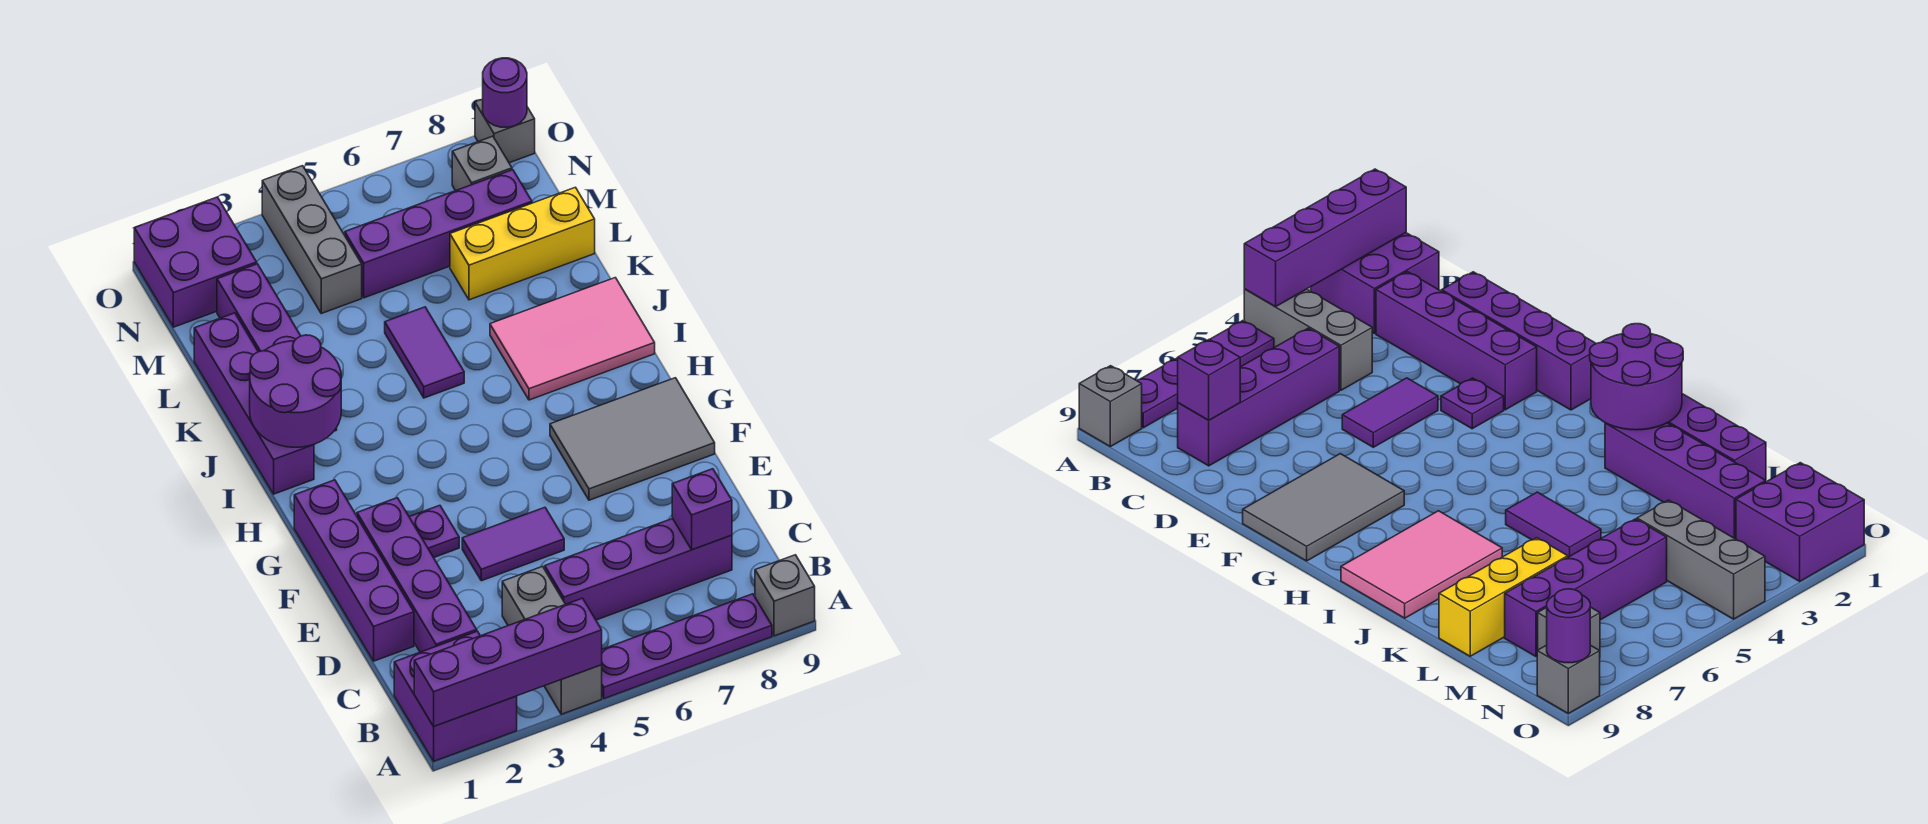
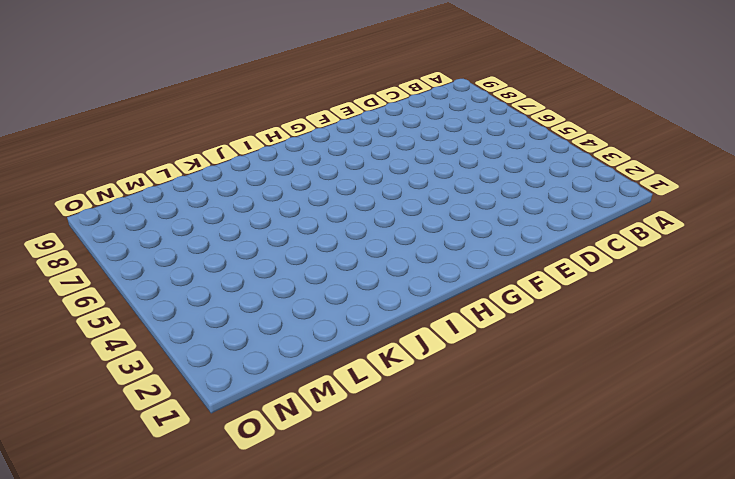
none -> purple 2x2 brick [394,631,517,761]
none -> grey 1x3 brick [502,567,602,714]
none -> purple 1x4 plate [602,594,772,699]

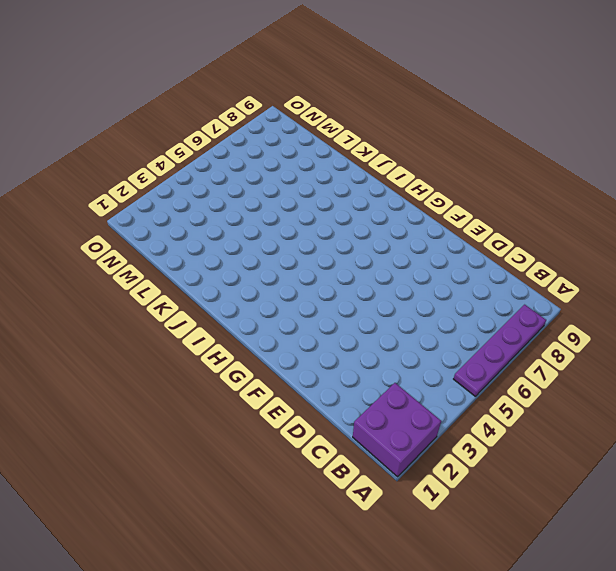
none -> grey 1x3 brick [502,567,602,714]
none -> grey 1x1 brick [755,555,815,636]
none -> purple 1x4 brick [357,498,477,652]

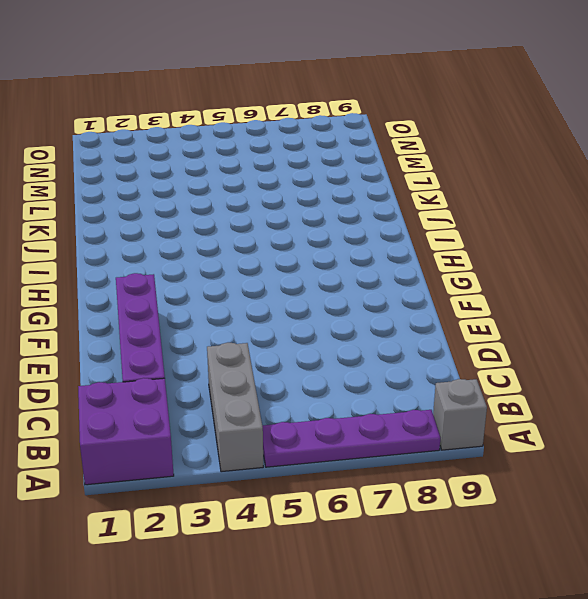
none -> purple 1x4 brick [545,518,732,620]
none -> purple 1x4 brick [294,480,414,661]
none -> purple 1x2 tile [462,507,564,581]

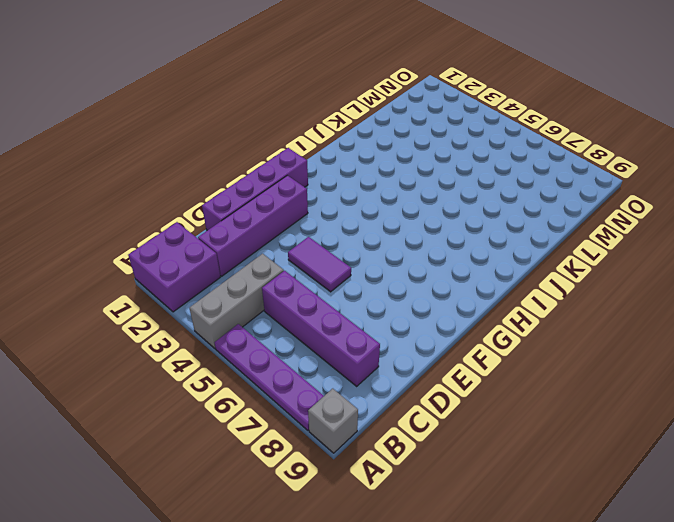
none -> purple 1x1 plate [409,505,459,558]
none -> grey 2x3 tile [550,378,715,500]
none -> purple 1x4 brick [194,313,314,494]

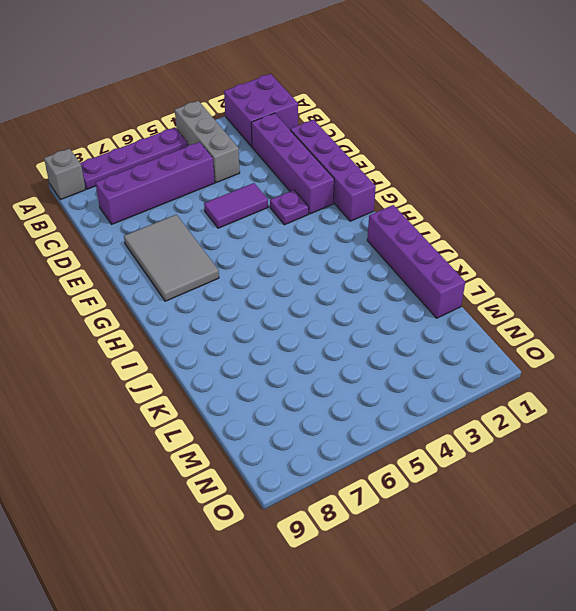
grey 2x3 tile [124,215,219,301] -> grey 2x3 tile turned to [550,378,715,500]
none -> pink 2x3 tile [490,278,655,400]
none -> purple 1x4 brick [217,264,337,431]
none -> purple 1x2 tile [385,307,464,398]

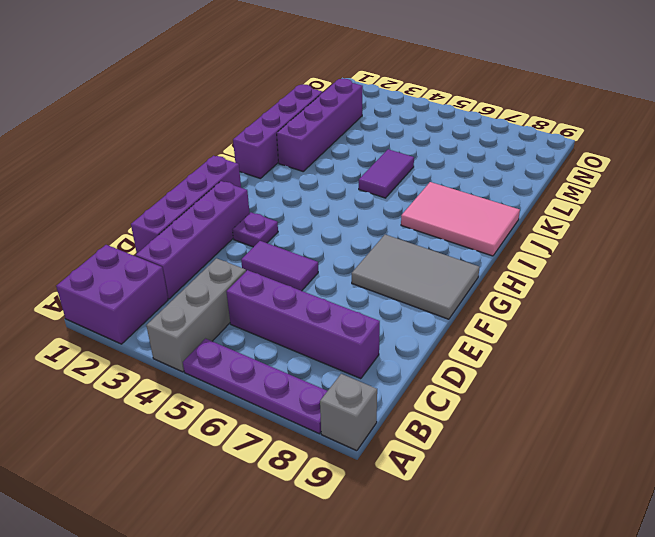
none -> yellow 1x3 brick [450,187,595,300]
none -> grey 1x3 brick [262,166,362,313]
none -> purple 1x4 brick [345,170,532,298]

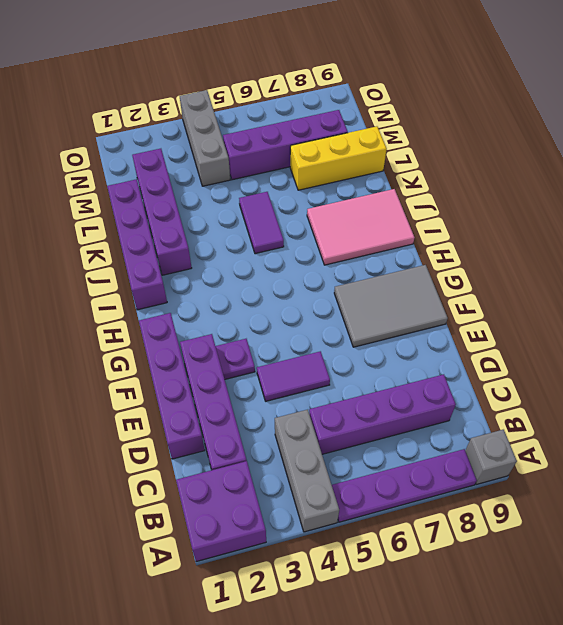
none -> purple 2x2 brick [134,197,257,327]
none -> grey 1x1 brick [452,136,512,191]
none -> grey 1x1 brick [475,99,535,163]

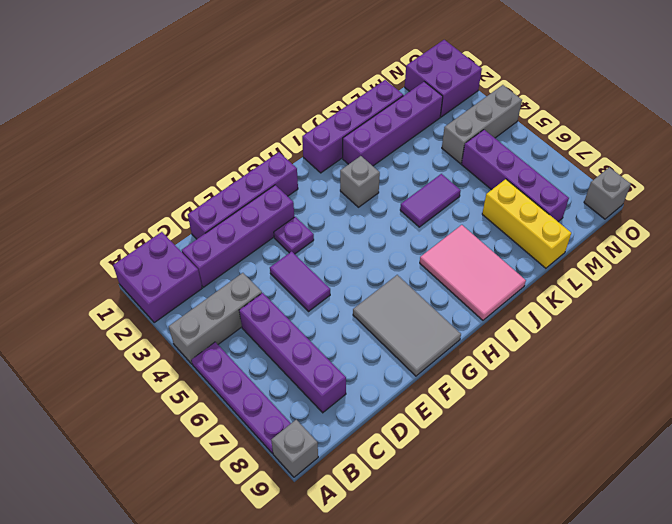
grey 1x1 brick [340,156,380,207] -> grey 1x1 brick moved to [452,136,512,191]
none -> purple 1x4 brick [414,598,602,726]
none -> purple 1x1 brick [672,469,732,550]
none -> purple 2x2 round brick [250,335,341,447]

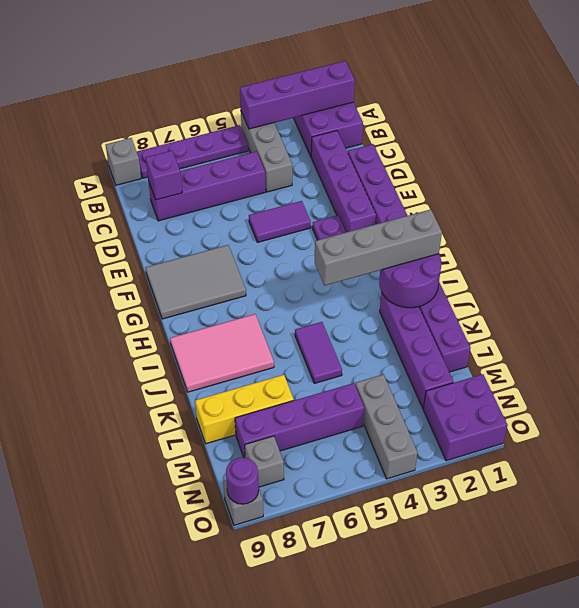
grey 1x4 brick [315,209,442,286] -> none

